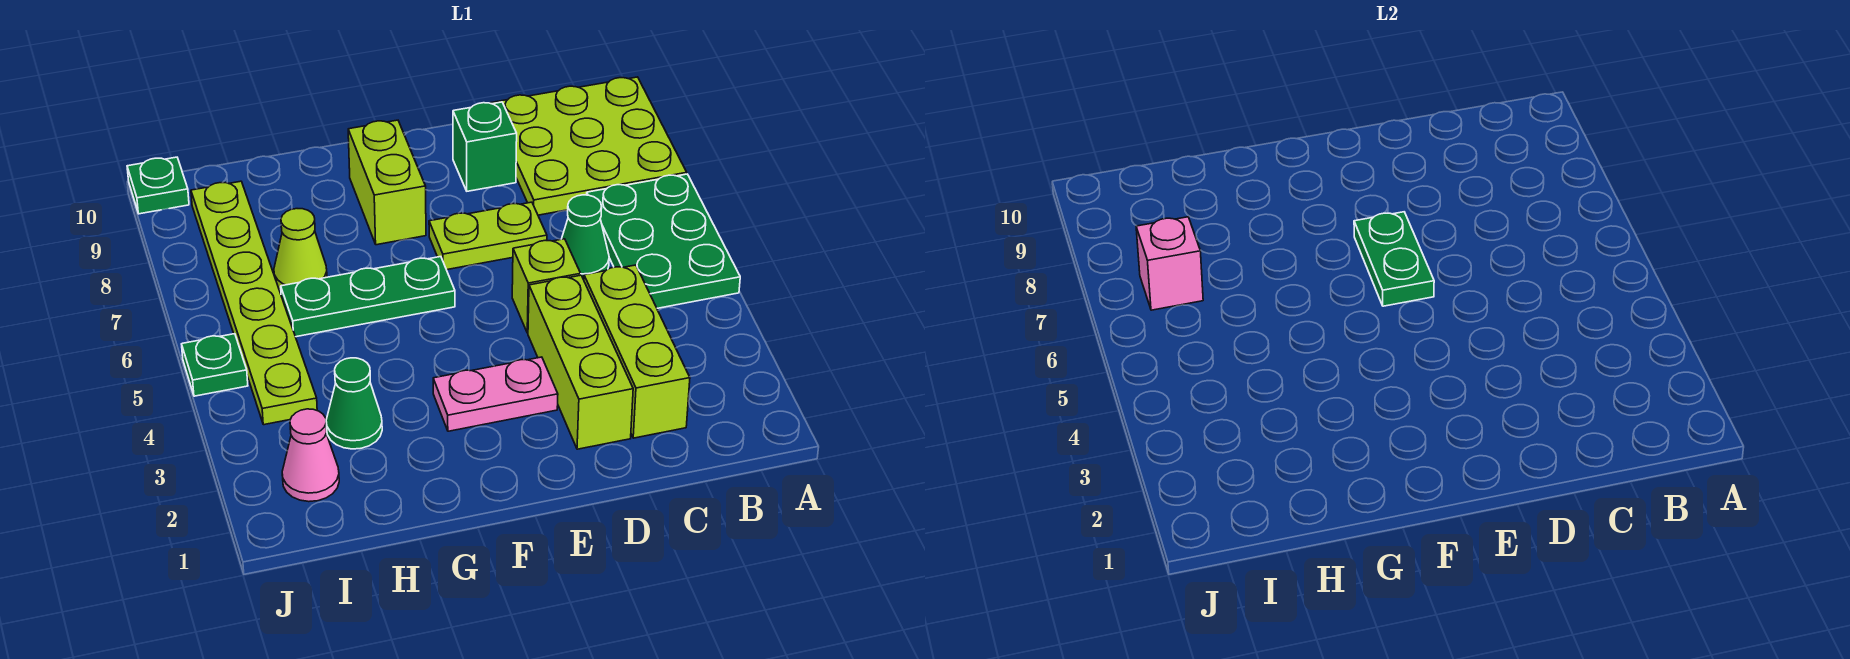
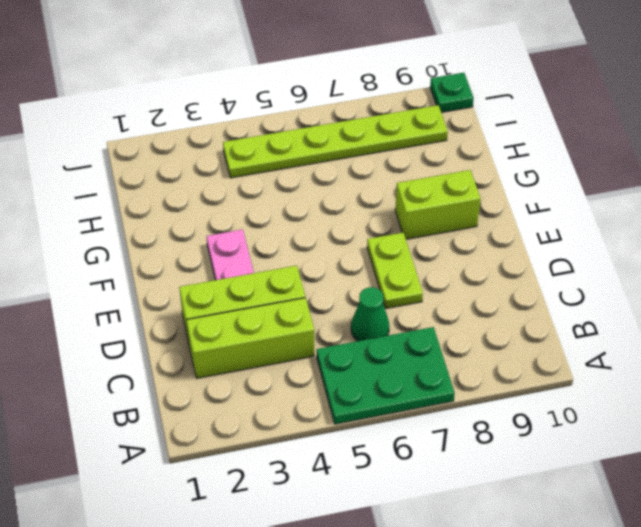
none -> lime 3x3 plate [490,77,687,215]
none -> lime 1x1 brick [512,239,581,333]
none -> green 1x1 brick [453,102,517,191]

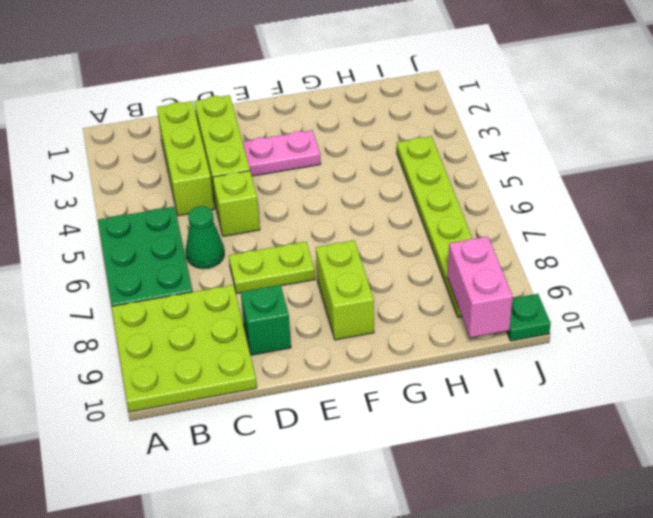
pink 1x2 brick [448,236,513,338] -> none
none -> green 1x3 plate [281,257,455,337]
none -> green 1x1 cone [326,358,382,449]
none -> lime 1x1 cone [274,209,327,290]

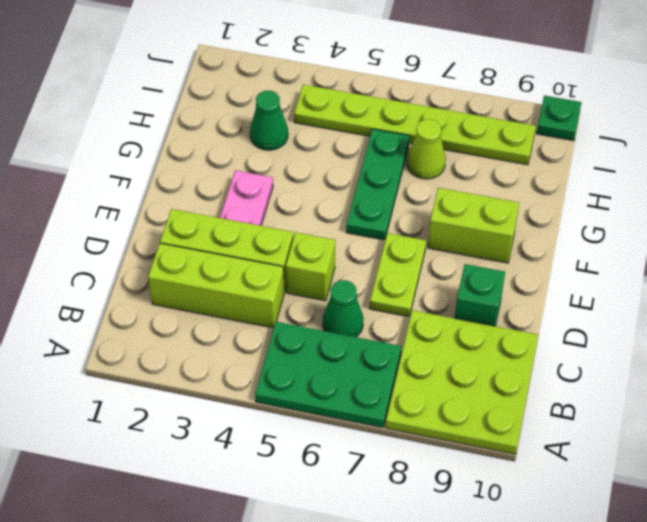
none -> pink 1x1 cone [282,409,339,502]
none -> green 1x1 plate [182,334,248,396]
none -> green 1x2 plate [1354,212,1434,306]

